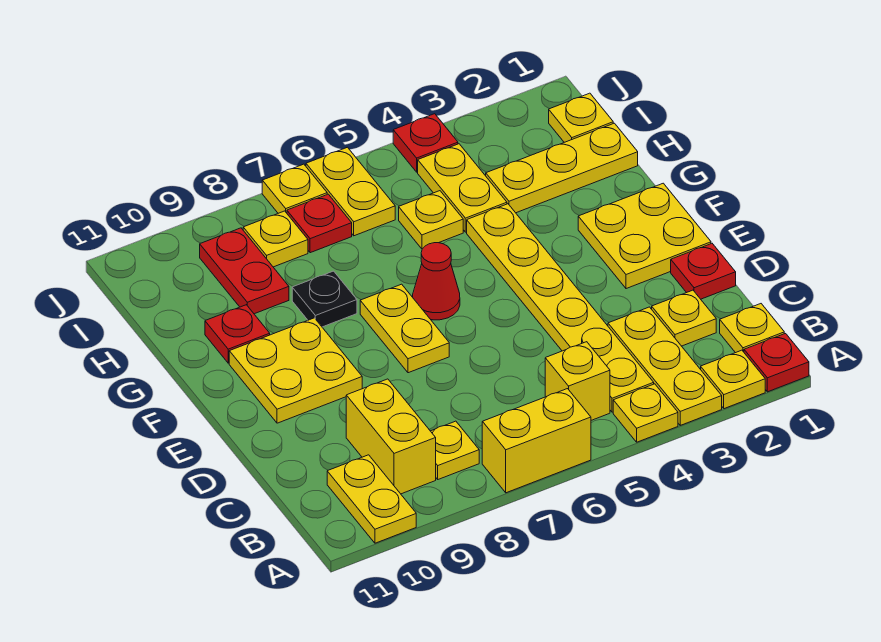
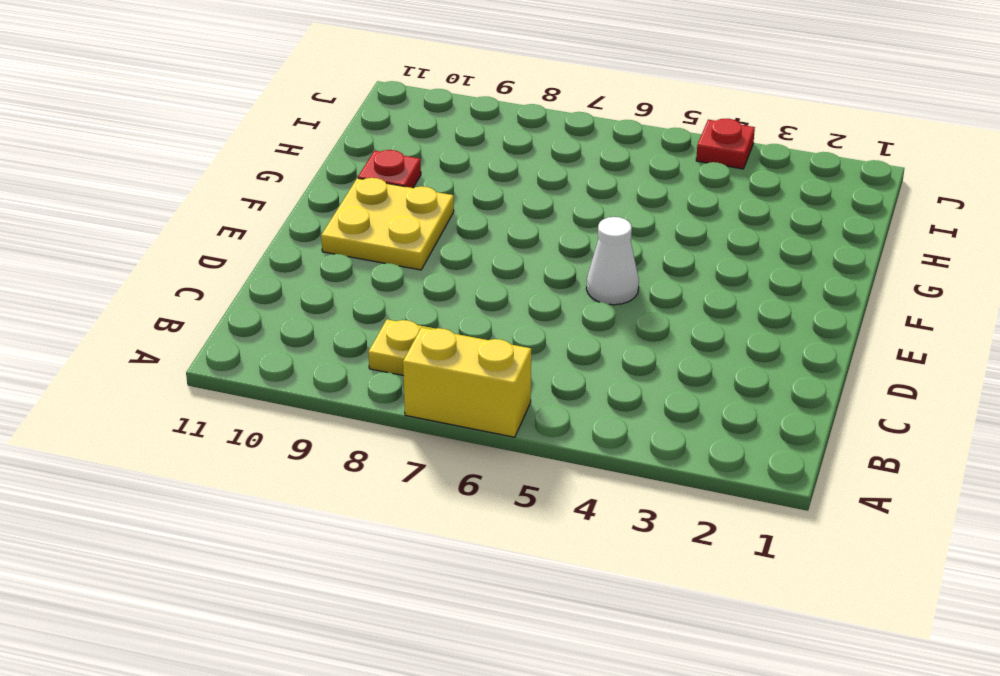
white 1x1 cone [586,217,639,305] -> none
none -> red 1x1 plate [744,334,809,392]
none -> yellow 1x1 plate [701,350,765,409]
none -> yellow 1x3 plate [608,307,722,425]

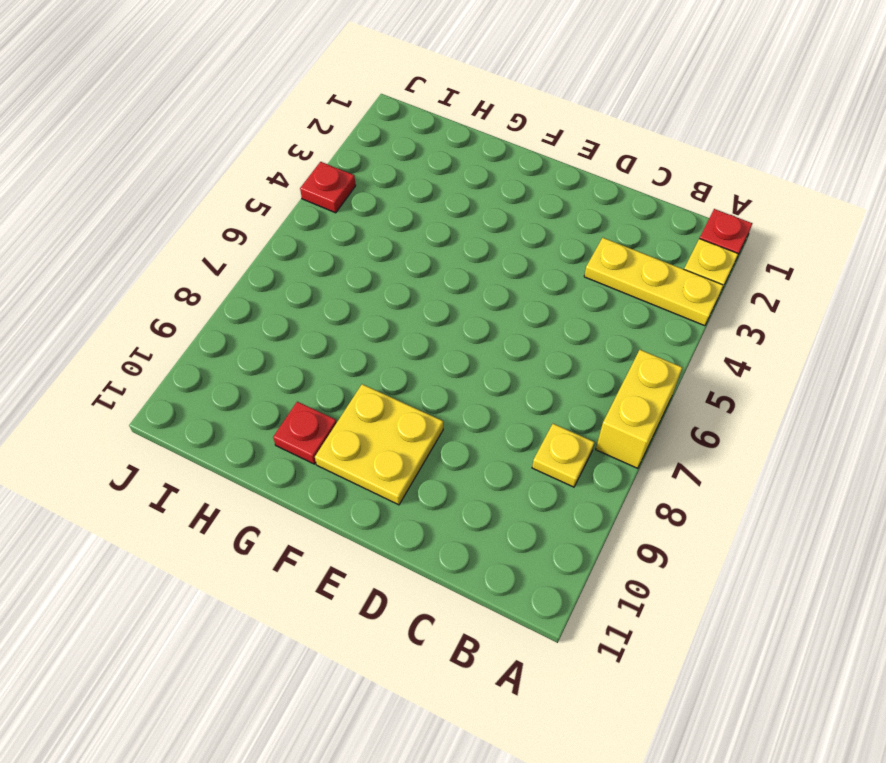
none -> yellow 1x1 plate [613,384,678,442]
none -> yellow 1x2 plate [327,455,416,543]
none -> yellow 1x1 plate [720,304,784,353]

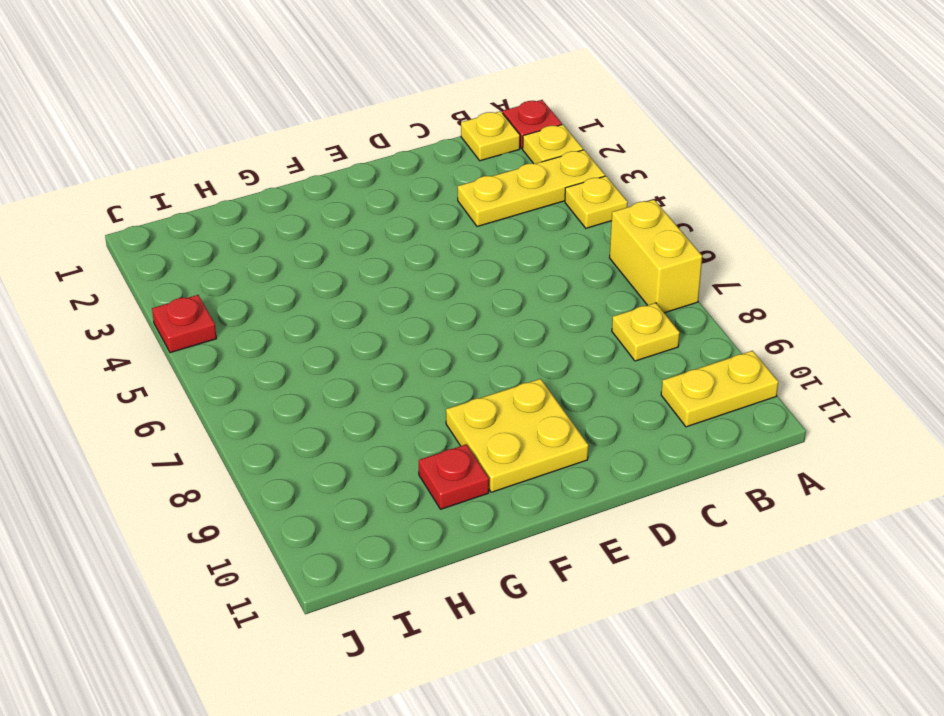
none -> yellow 1x6 plate [467,204,654,412]
none -> yellow 1x1 brick [545,342,610,420]
none -> yellow 1x2 brick [346,379,436,494]

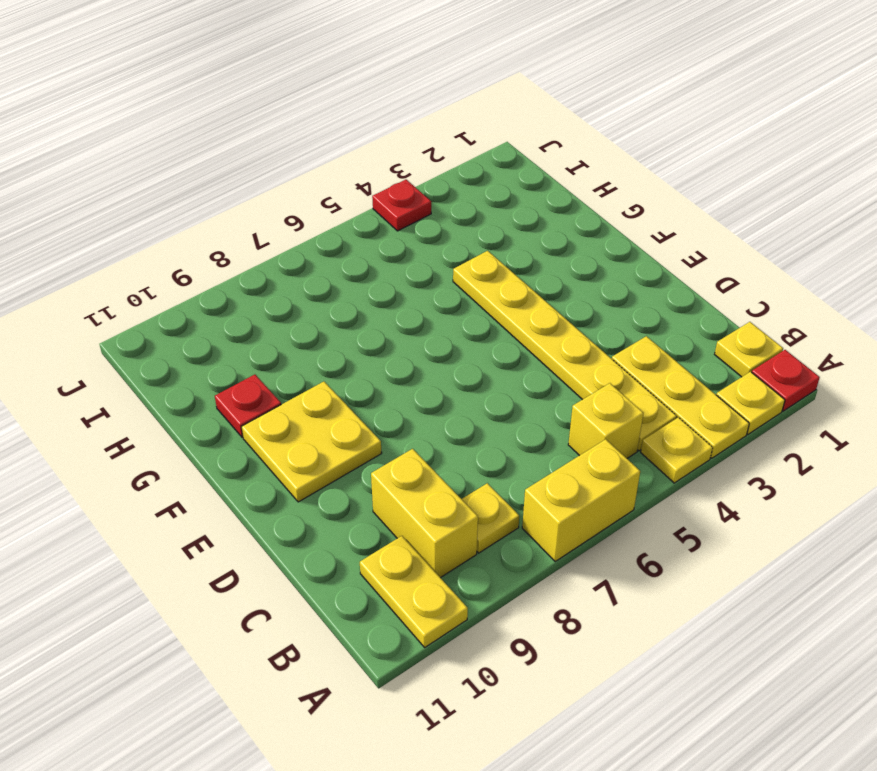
none -> yellow 1x1 plate [652,290,716,346]
none -> red 1x1 plate [671,244,736,299]
none -> yellow 2x2 plate [578,183,711,289]

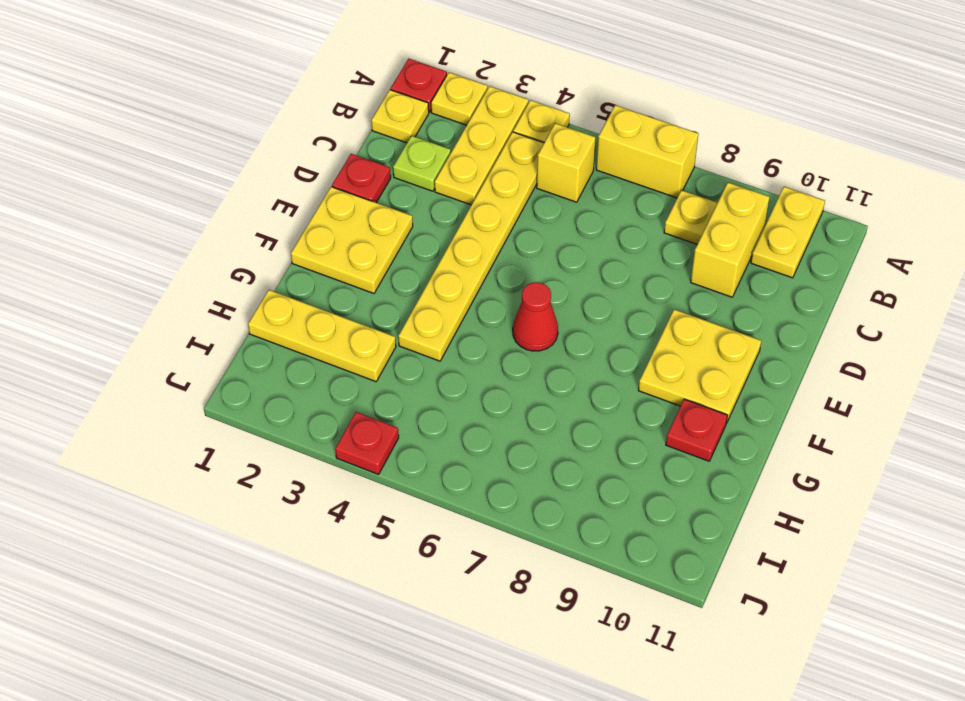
lime 1x1 plate [393,136,451,191] -> yellow 1x1 plate [652,290,716,346]
none -> yellow 1x2 plate [360,284,449,373]
none -> black 1x1 plate [292,271,357,327]
none -> yellow 1x2 plate [418,144,507,232]

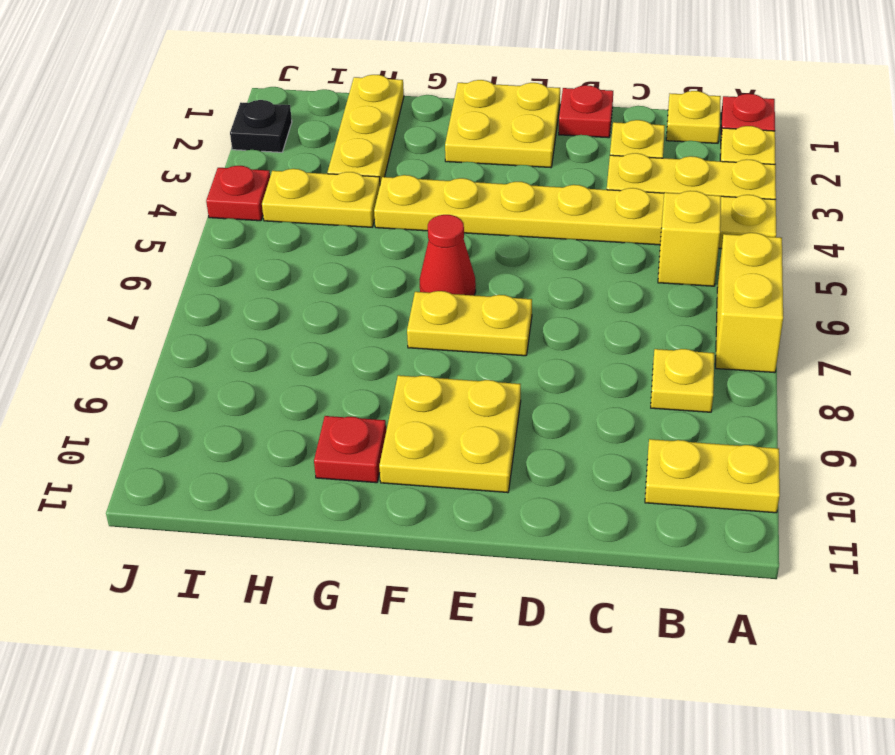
black 1x1 plate [230,100,292,152] -> black 1x1 plate moved to [292,271,357,327]
none -> yellow 1x2 brick [346,379,436,494]
none -> yellow 1x1 plate [399,191,463,249]
none -> red 1x2 plate [200,228,289,314]

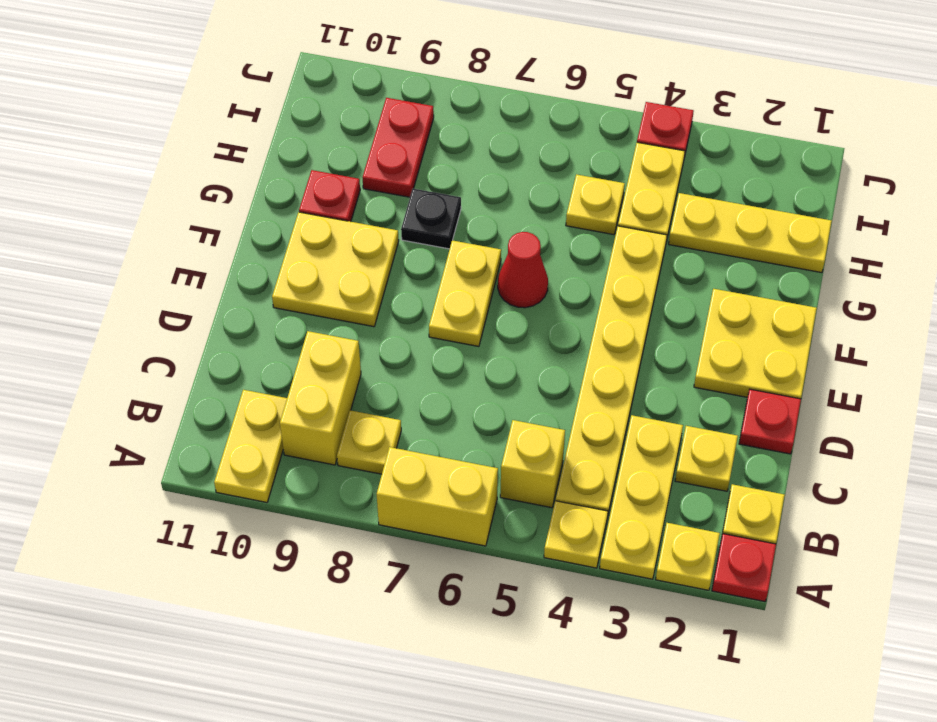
none -> yellow 1x1 plate [549,93,613,142]
none -> yellow 1x2 plate [306,147,395,236]
none -> red 1x1 plate [287,194,352,253]

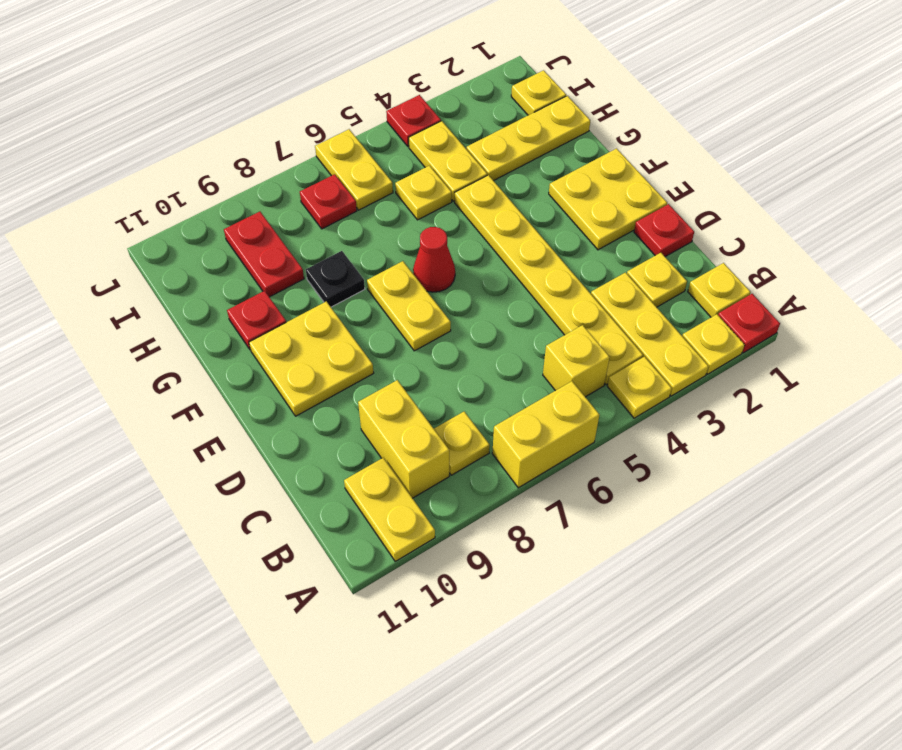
none -> yellow 1x1 plate [243,211,308,267]
none -> yellow 1x1 plate [262,164,327,213]

